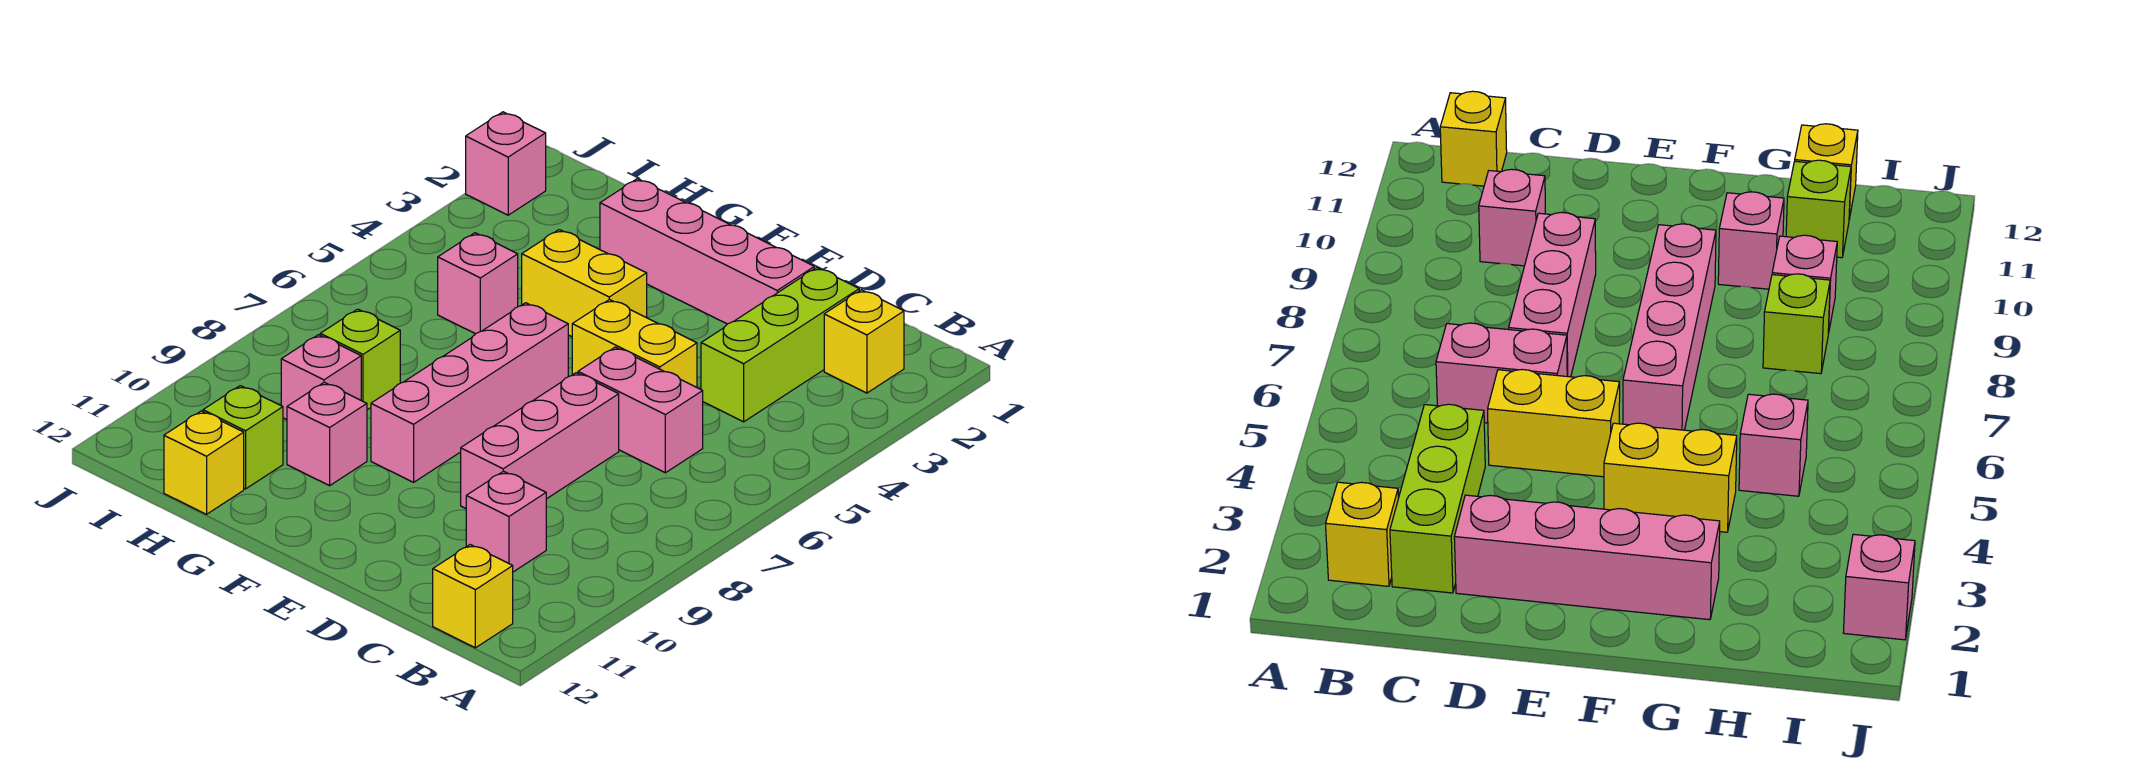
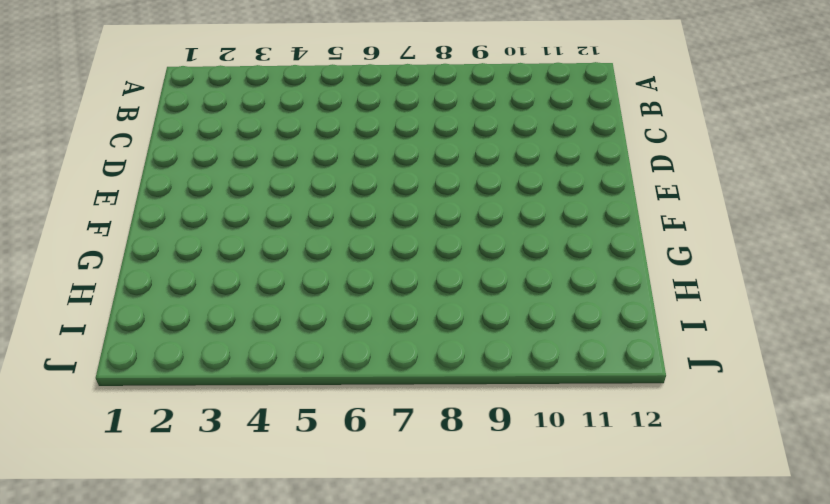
none -> yellow 1x1 brick [824,290,904,393]
none -> yellow 1x1 brick [433,545,513,648]
none -> lime 1x3 brick [701,268,859,422]

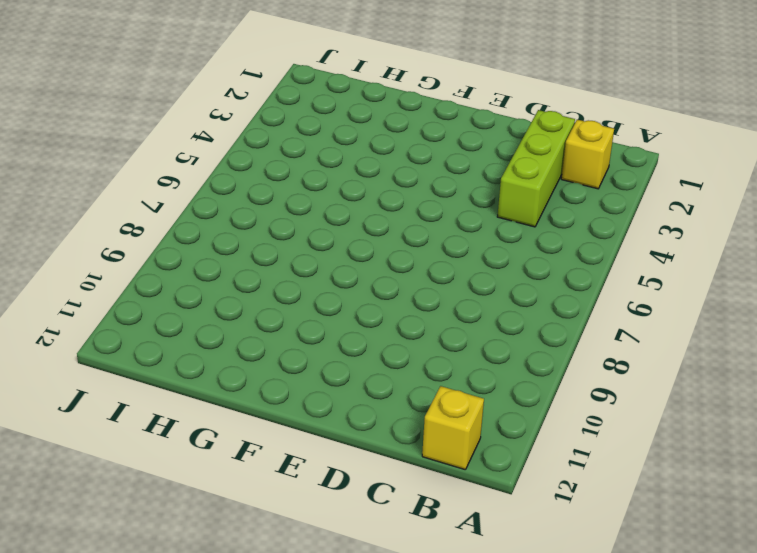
none -> pink 1x2 brick [578,347,703,473]
none -> pink 1x1 brick [466,471,546,572]
none -> pink 1x4 brick [600,179,814,324]

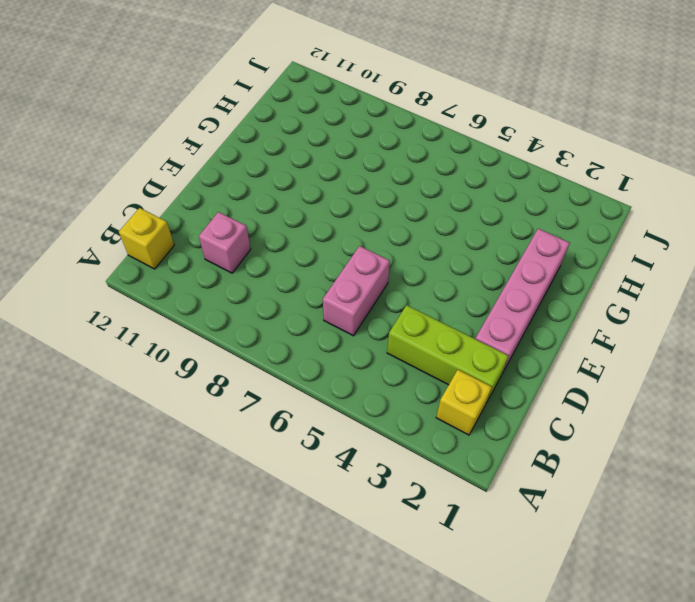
none -> yellow 1x2 brick [572,299,697,387]
none -> pink 1x3 brick [461,373,619,508]
none -> yellow 1x2 brick [522,230,647,337]

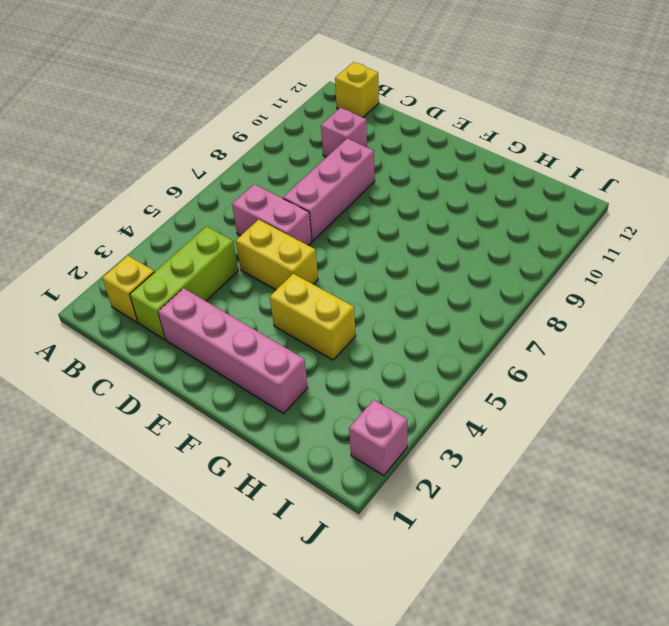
none -> pink 1x4 brick [371,303,568,482]
none -> pink 1x1 brick [287,382,367,486]
none -> pink 1x1 brick [438,233,518,334]

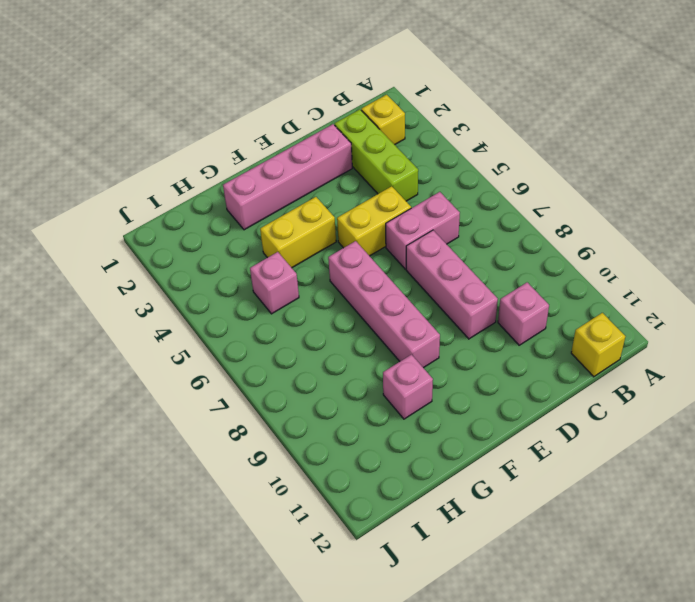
none -> lime 1x1 brick [320,309,400,410]
none -> pink 1x1 brick [281,335,361,420]
none -> lime 1x1 brick [203,386,283,489]

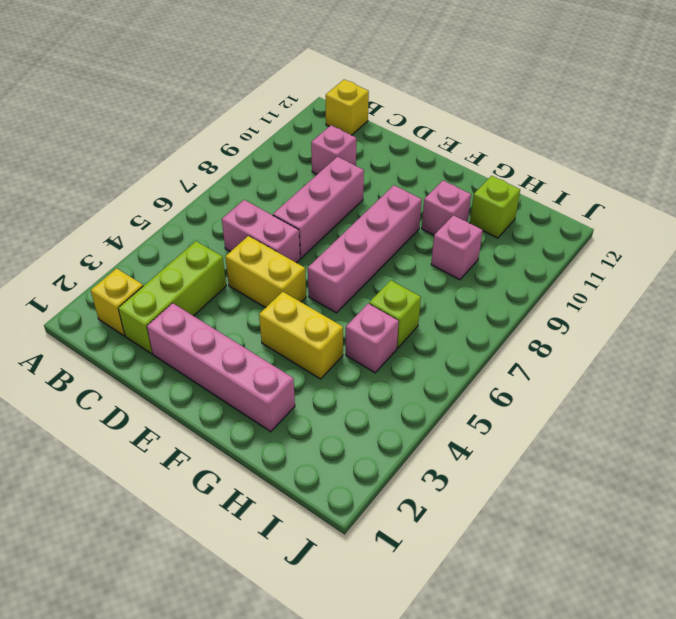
lime 1x1 brick [369,280,421,348] -> lime 1x1 brick moved to [320,309,400,410]
none -> yellow 1x1 brick [164,411,244,514]
none -> pink 1x1 brick [466,112,546,215]

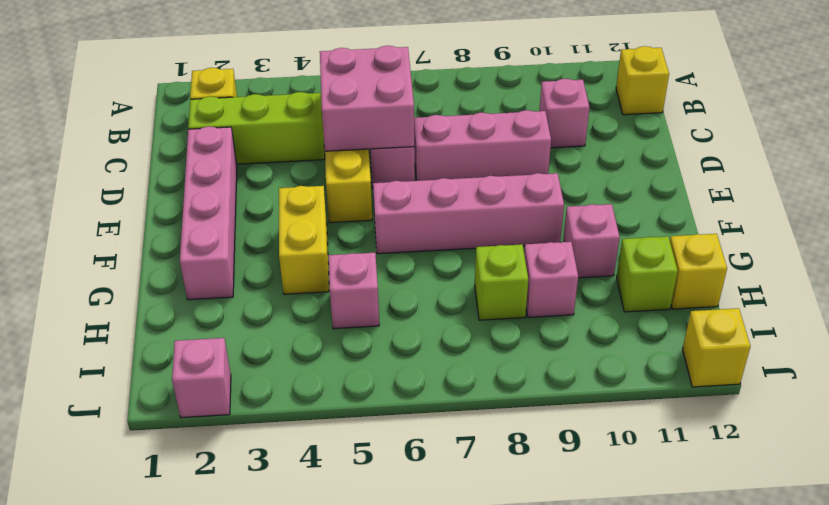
pink 2x2 brick [320,46,414,151] -> none
yellow 1x1 brick [683,308,751,387] -> none

